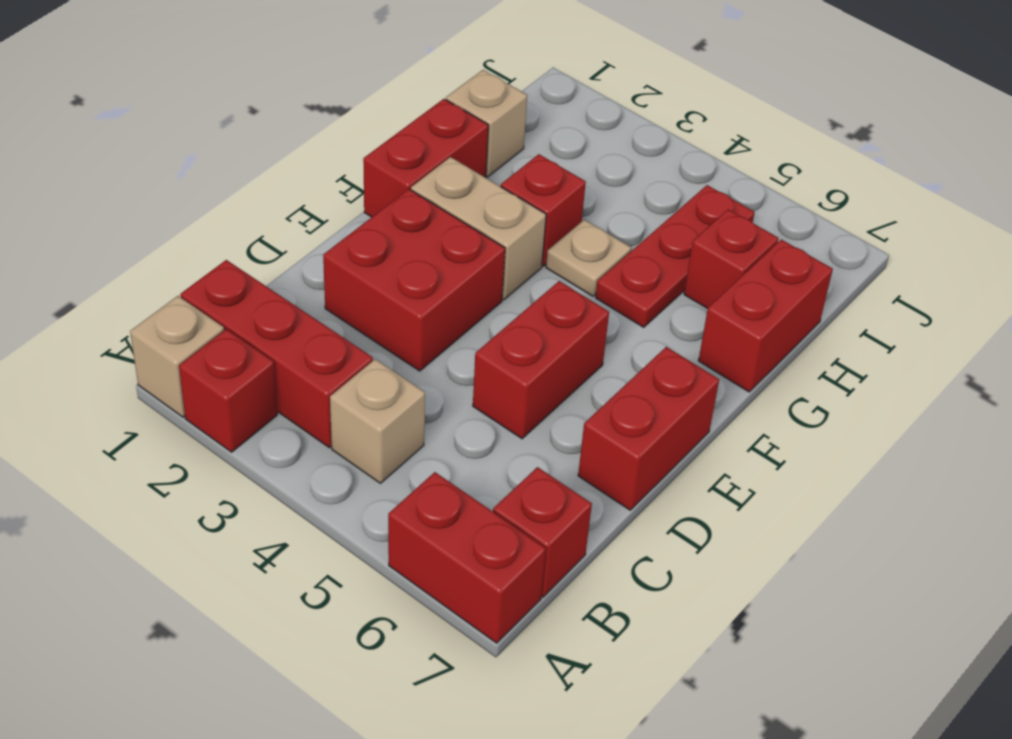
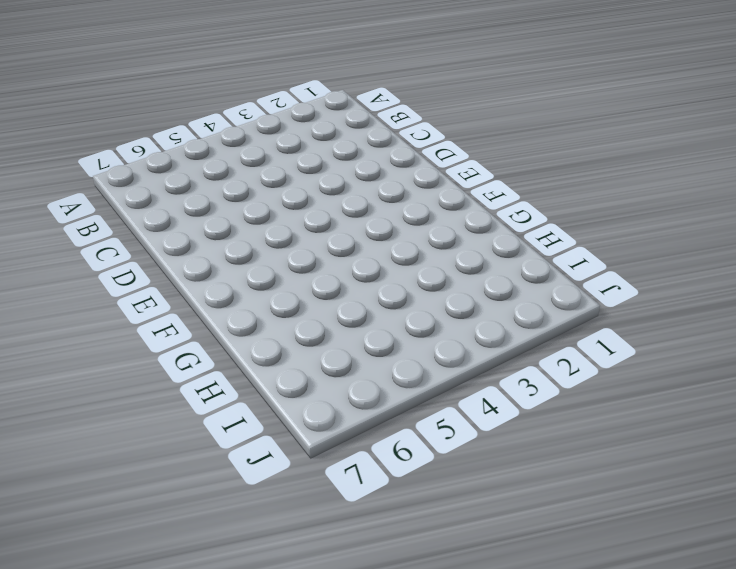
none -> tan 1x1 brick [130,296,224,417]
none -> red 1x1 brick [179,329,277,452]
none -> red 1x2 brick [388,472,546,643]

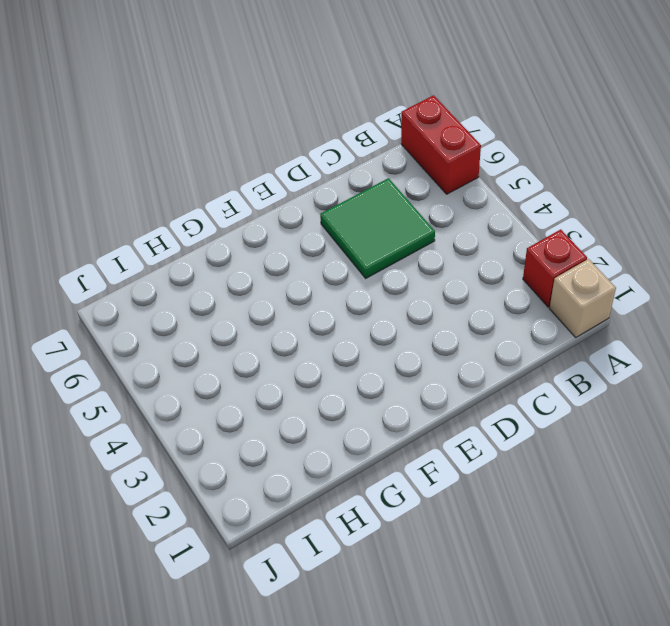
green 2x2 tile [320,178,435,278] -> red 1x2 brick [473,281,609,439]
none -> red 1x3 brick [180,260,373,448]
none -> tan 1x1 brick [330,359,425,483]
none -> red 1x1 brick [493,467,592,597]

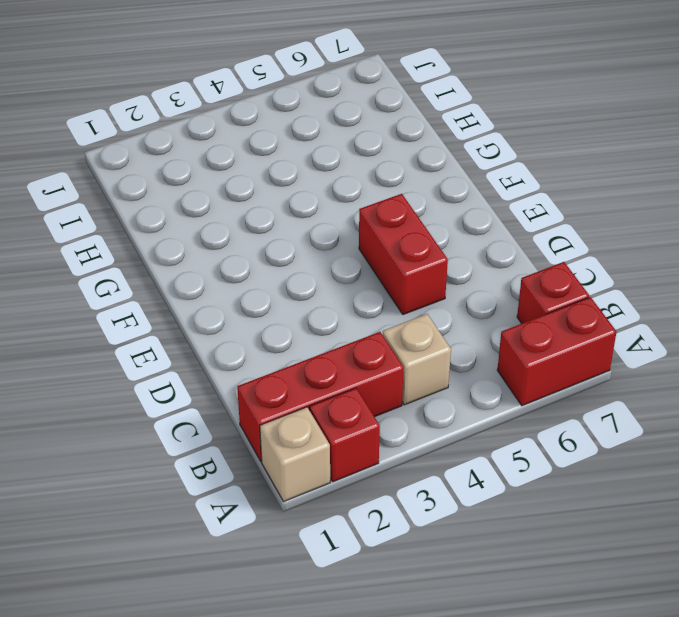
none -> red 2x2 brick [323,189,505,371]
none -> red 1x2 brick [578,347,719,510]
none -> red 1x2 brick [363,99,488,217]

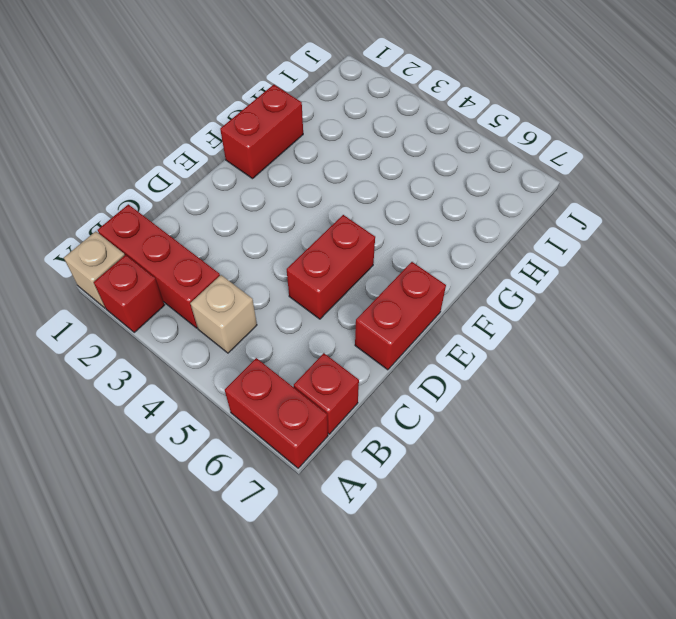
none -> red 2x2 brick [323,189,505,371]
none -> tan 1x2 brick [411,157,546,300]
none -> red 1x1 brick [501,154,586,266]

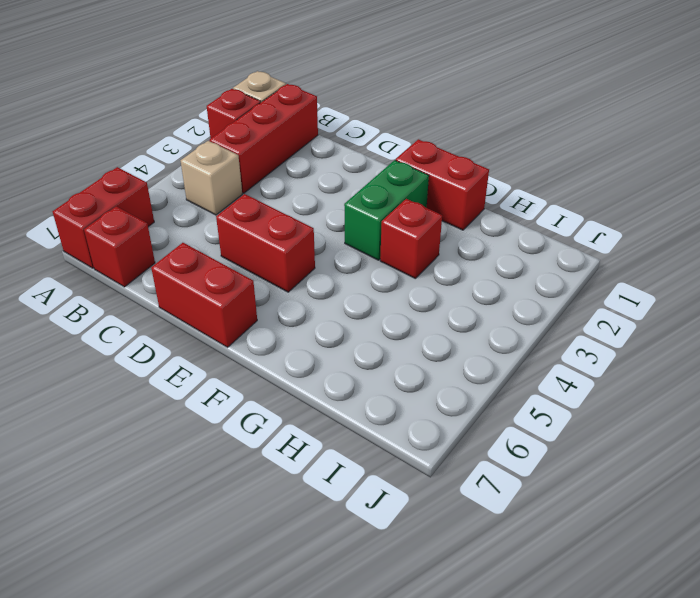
green 1x2 brick [344,160,429,260] -> tan 1x2 brick [411,157,546,300]
none -> red 2x2 brick [323,189,505,371]
none -> tan 1x1 plate [546,220,631,296]
none -> red 1x3 plate [596,185,755,327]

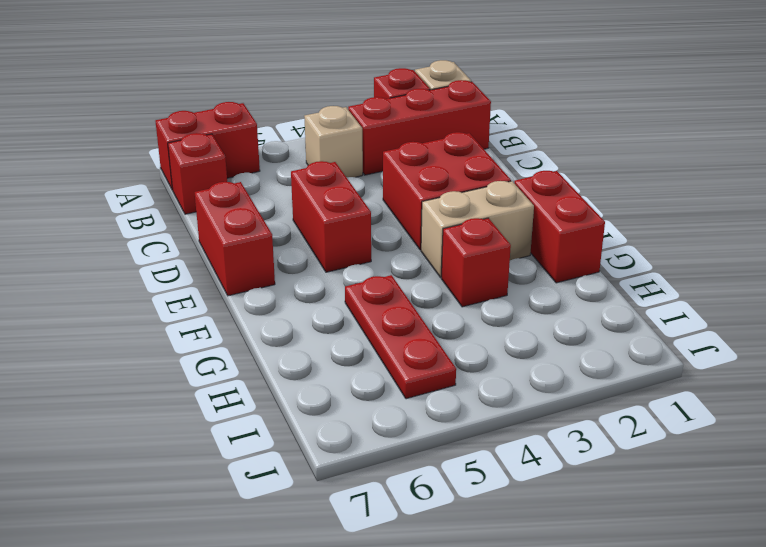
none -> tan 1x1 plate [546,220,631,296]
none -> red 1x2 brick [698,240,833,392]
none -> tan 1x1 brick [446,70,527,177]

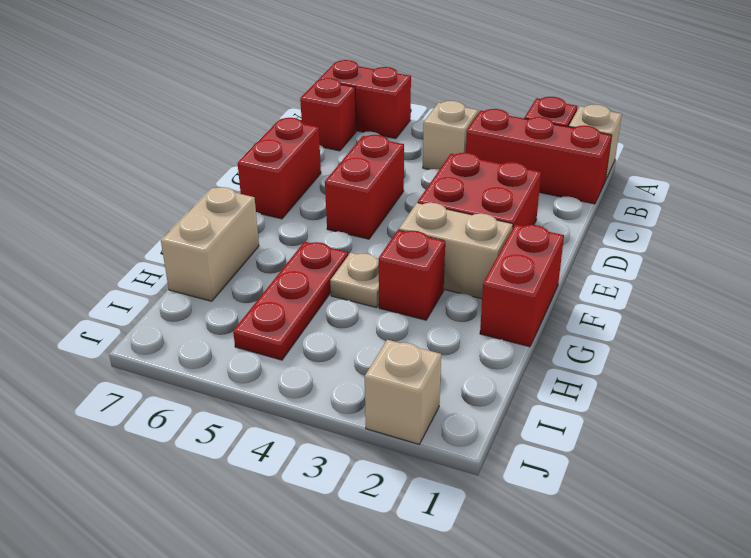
tan 1x2 brick [161,187,259,301] -> red 1x2 brick [698,240,833,392]
tan 1x1 brick [365,340,441,444] -> tan 1x1 brick moved to [446,70,527,177]
none -> red 1x1 brick [684,209,778,309]

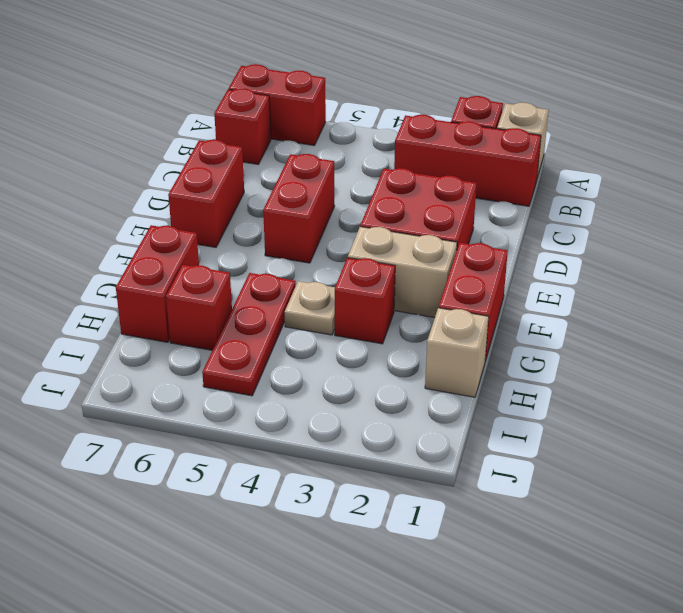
none -> tan 1x1 brick [330,359,425,483]

